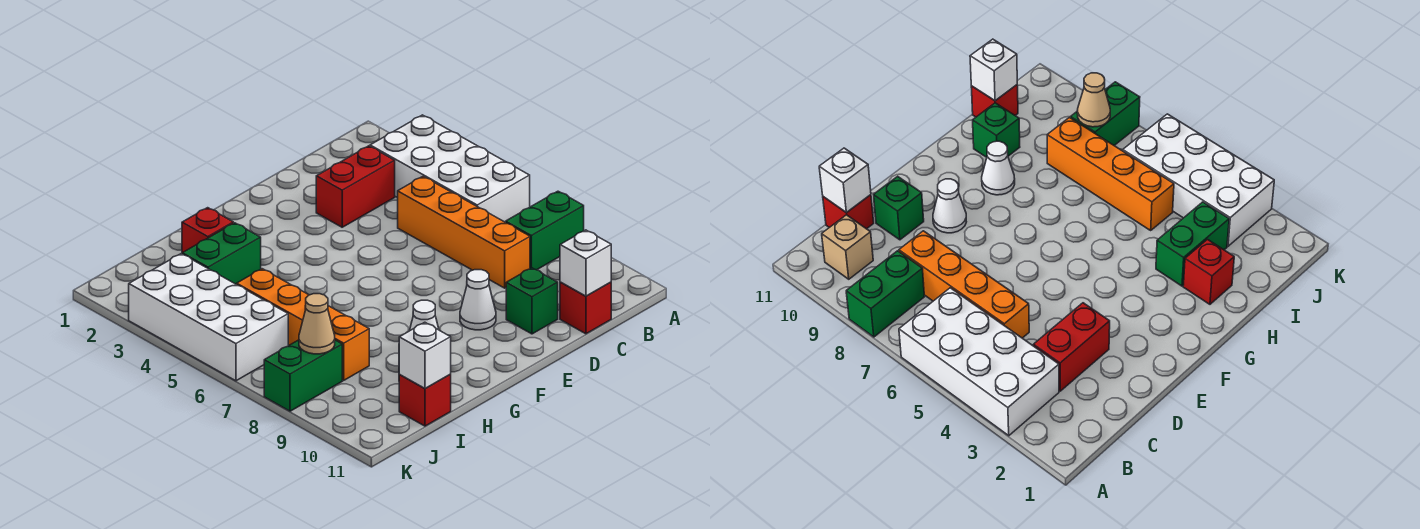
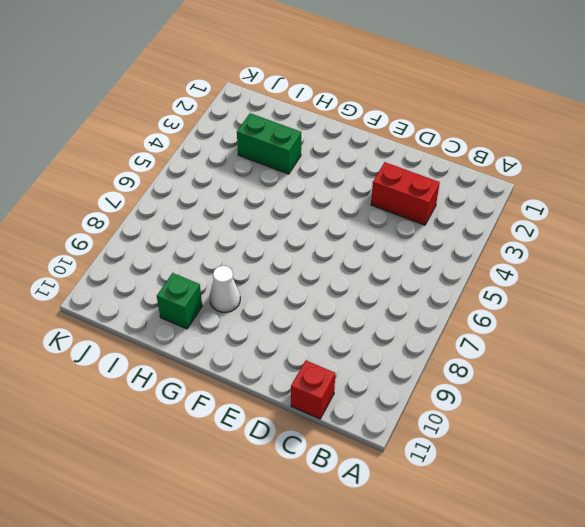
none -> white 2x4 brick [370,115,530,222]
none -> green 1x2 brick [506,191,584,270]
none -> tan 1x1 brick [822,215,873,279]

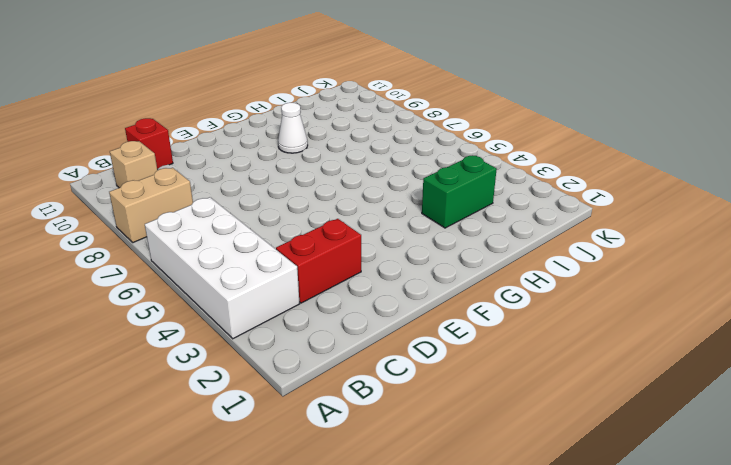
tan 1x2 brick [109,168,193,243] -> green 1x2 brick [506,191,584,270]
none -> orange 1x4 brick [398,176,530,288]
none -> green 1x1 brick [506,268,558,334]
none -> white 1x1 cone [460,270,496,330]

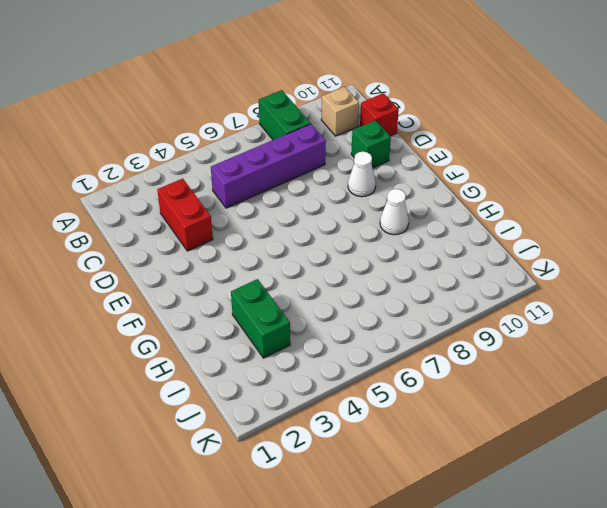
purple 1x4 brick [211,124,326,208] -> orange 1x4 brick [398,176,530,288]
none -> white 2x4 brick [370,115,530,222]
none -> red 1x1 brick [182,208,233,253]
none -> green 1x1 brick [973,103,1020,157]

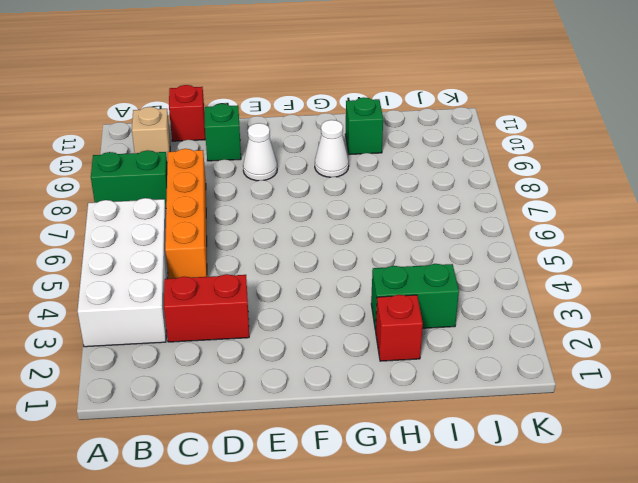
none -> orange 1x4 brick [237,269,369,380]
none -> red 1x1 brick [399,374,451,426]
none -> white 2x4 brick [129,254,288,381]

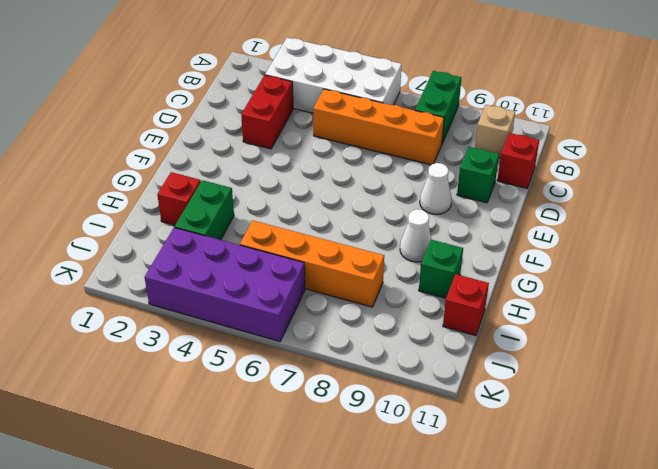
purple 2x4 brick [145,227,305,342] -> white 2x4 brick [129,254,288,381]
none -> green 1x2 brick [264,340,342,411]
none -> white 1x1 brick [560,230,611,296]
none -> white 1x1 brick [399,322,451,389]

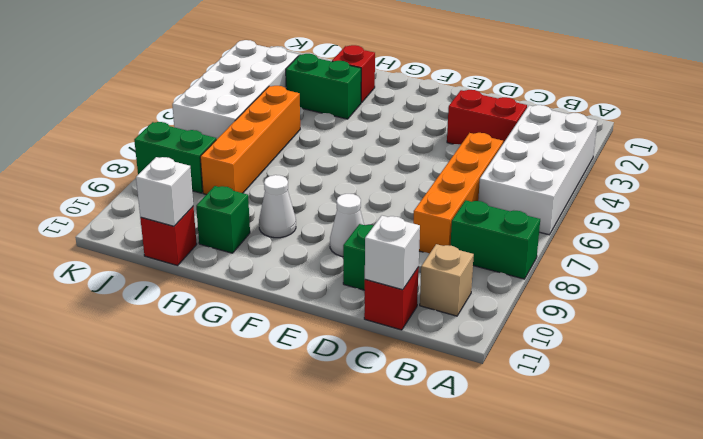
none -> tan 1x1 cone [299,294,335,354]

